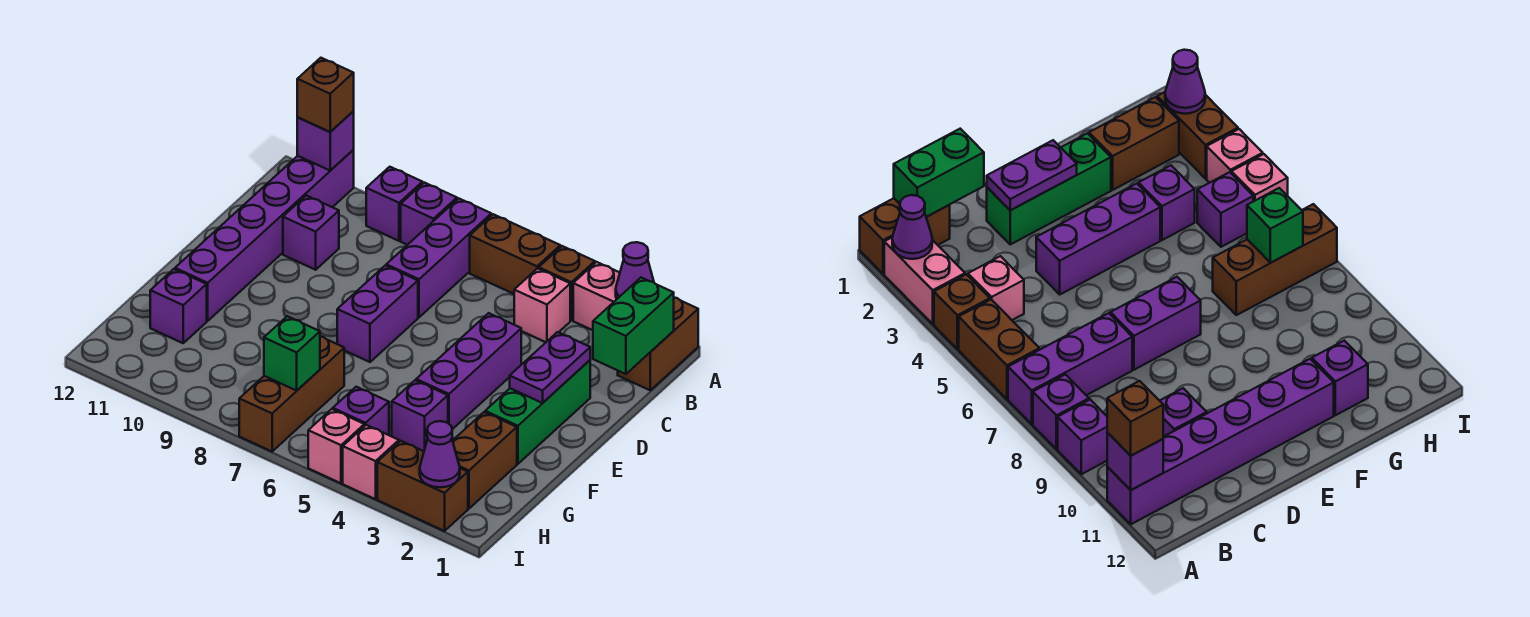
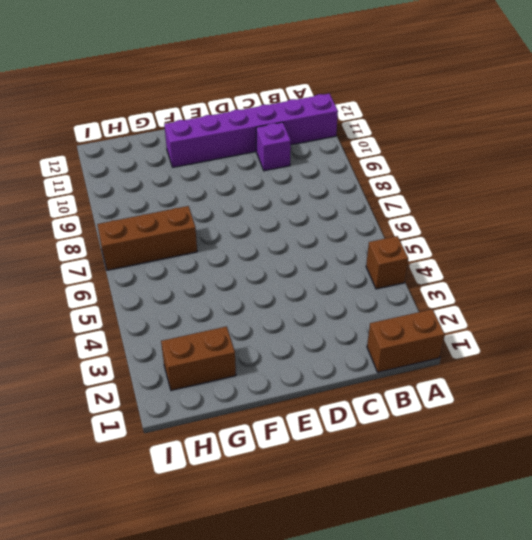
none -> pink 1x2 brick [573,262,620,330]
none -> brown 1x2 brick [470,214,560,294]
none -> purple 1x3 brick [386,198,491,317]

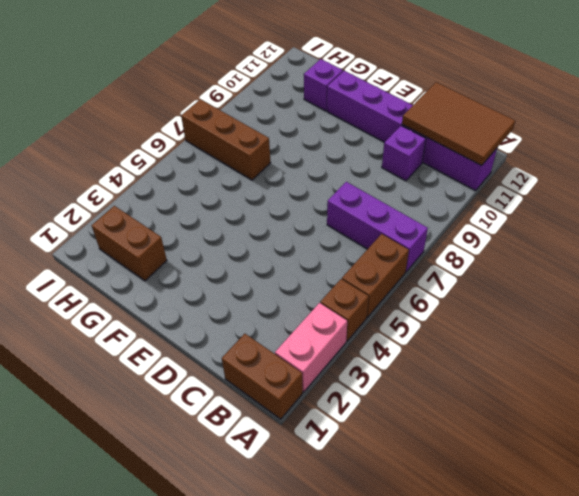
brown 2x3 tile [402,82,515,165] -> purple 1x1 brick [297,112,354,170]
none -> purple 1x1 brick [401,183,457,245]
none -> purple 1x1 brick [366,167,422,241]
none -> pink 1x1 brick [514,268,570,342]

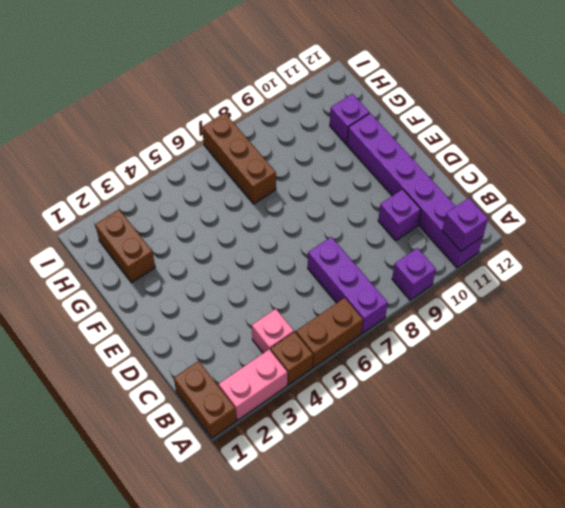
none -> purple 1x1 brick [401,183,457,245]
none -> green 1x3 brick [485,360,590,464]
none -> purple 1x3 brick [416,313,521,429]

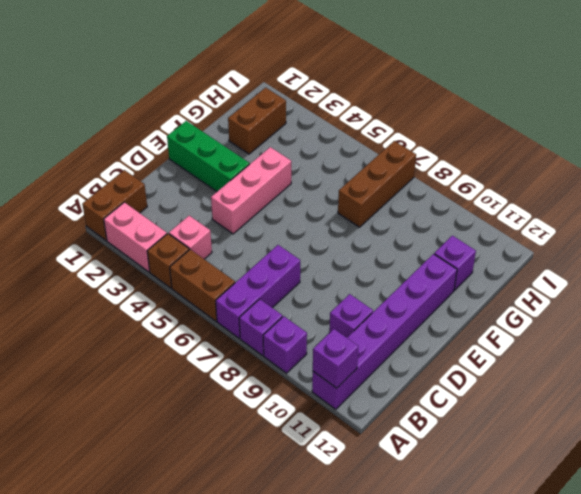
pink 1x3 brick [211,147,291,234] -> purple 1x3 brick [416,313,521,429]
green 1x3 brick [167,121,250,192] -> green 1x3 brick turned to [485,360,590,464]
none -> purple 1x2 brick [337,266,418,362]
none -> purple 1x1 brick [392,380,448,451]
none -> purple 1x1 brick [333,387,389,435]

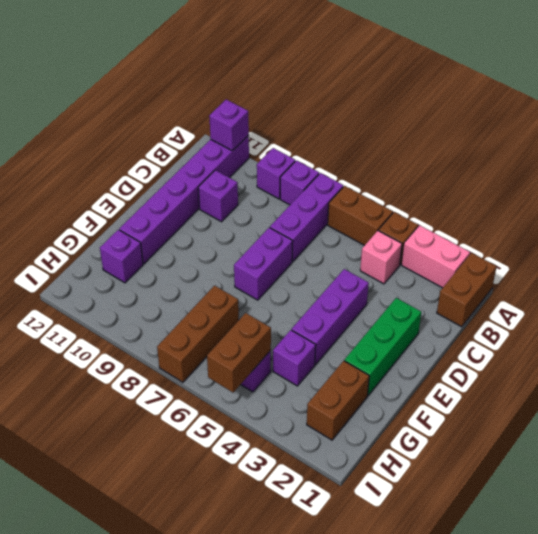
brown 1x2 brick [207,313,271,392] -> brown 1x2 brick turned to [377,441,468,531]
none -> pink 1x1 brick [343,425,399,499]
none -> pink 1x1 brick [308,409,364,483]
none -> purple 1x1 cone [616,242,654,299]

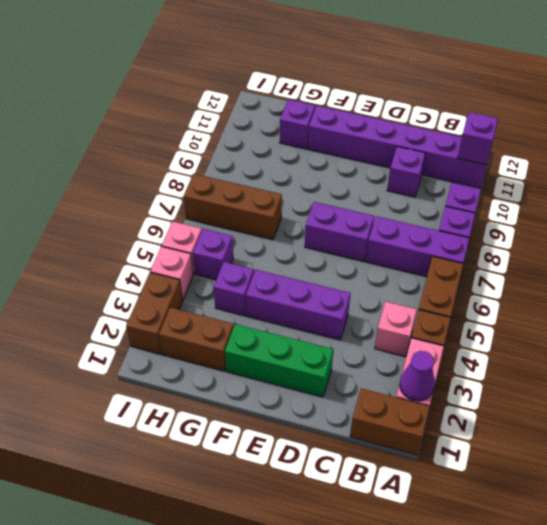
none -> green 1x2 brick [593,278,674,374]
none -> purple 1x2 plate [510,332,590,403]
none -> green 1x1 brick [264,316,320,391]

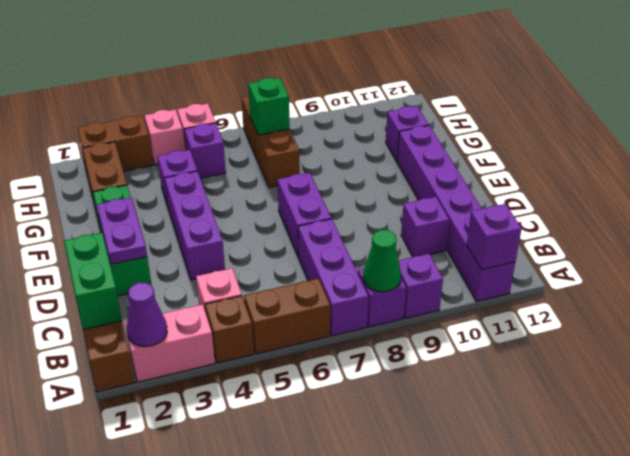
green 1x1 cone [363,230,401,292] -> none
none -> purple 1x1 cone [420,421,460,487]
none -> brown 1x1 brick [297,58,354,132]

